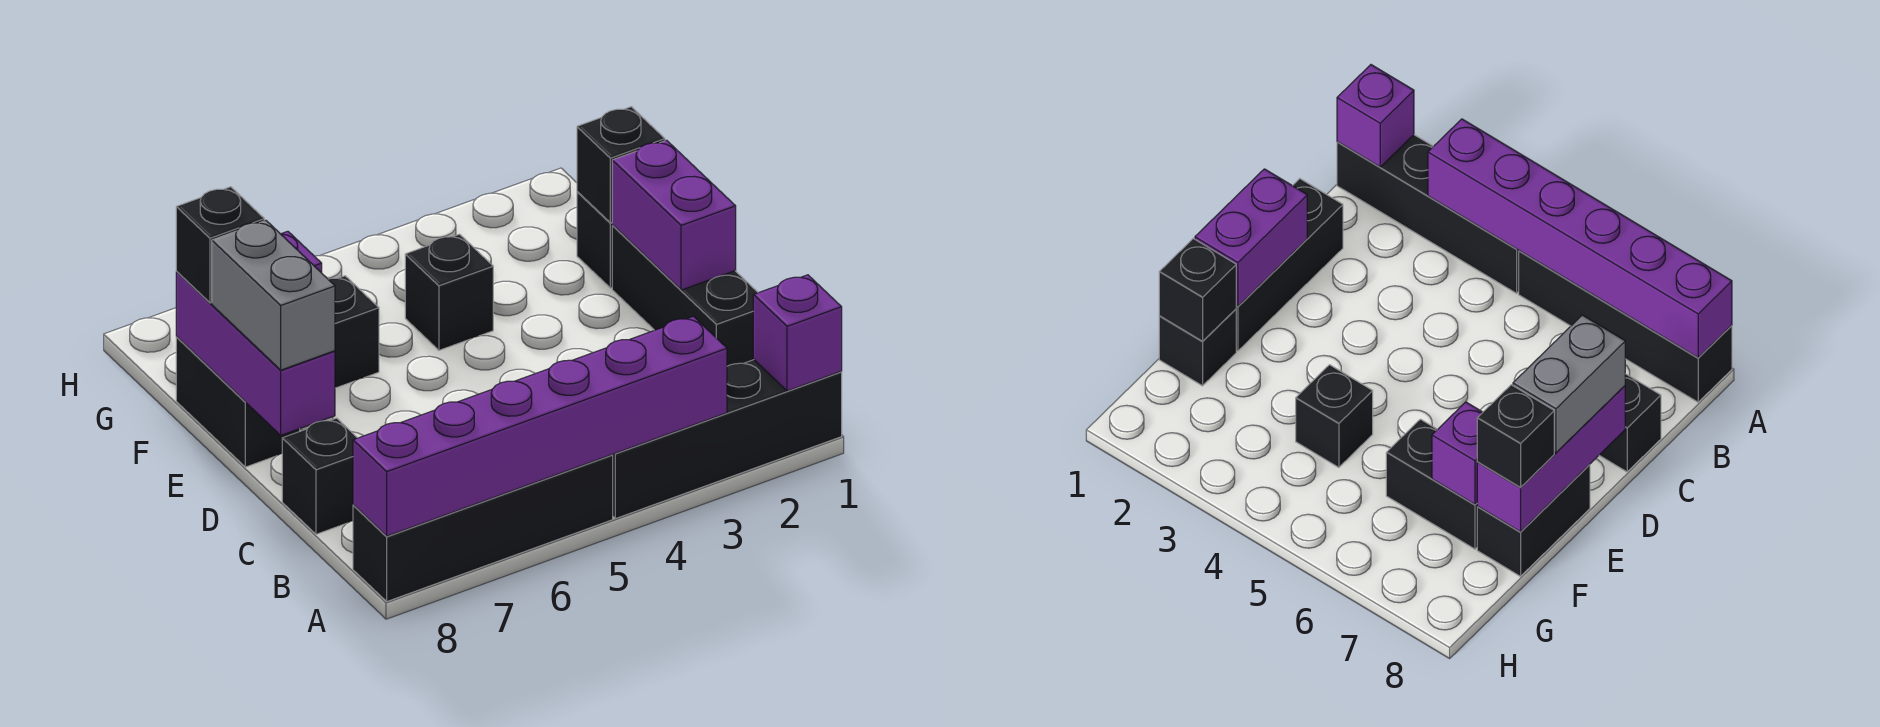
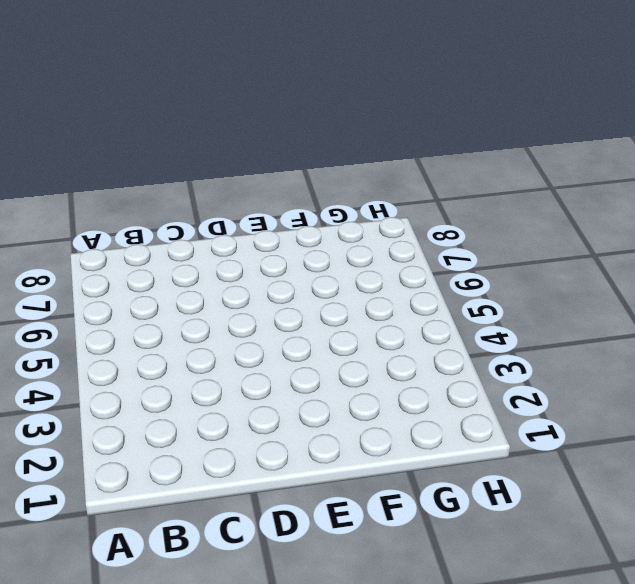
none -> black 1x4 brick [613,360,842,519]
none -> black 1x4 brick [353,455,613,601]
none -> black 1x3 brick [612,226,758,366]

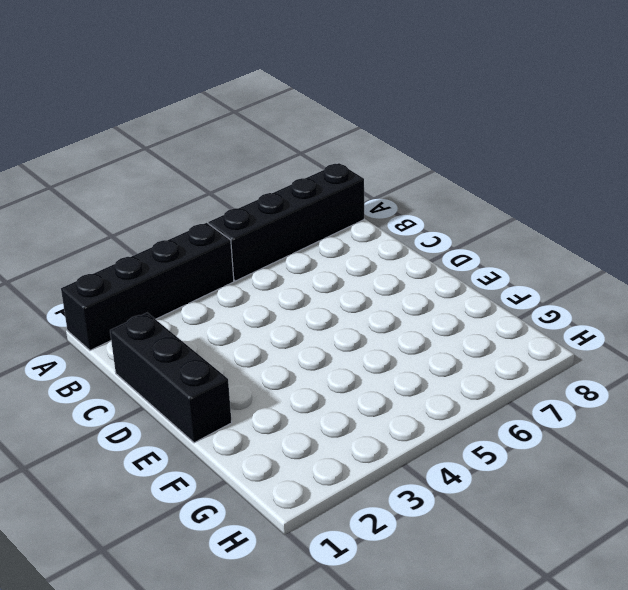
none -> black 1x1 brick [282,418,357,534]
none -> black 1x2 brick [176,337,300,467]
none -> black 1x1 brick [577,192,613,288]

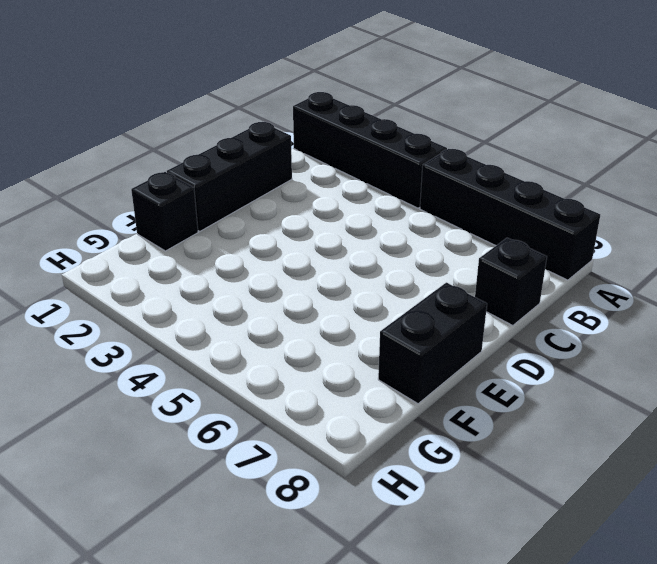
none -> black 1x1 brick [405,234,493,350]
none -> black 1x2 brick [328,276,379,388]
none -> purple 1x1 brick [753,275,842,391]

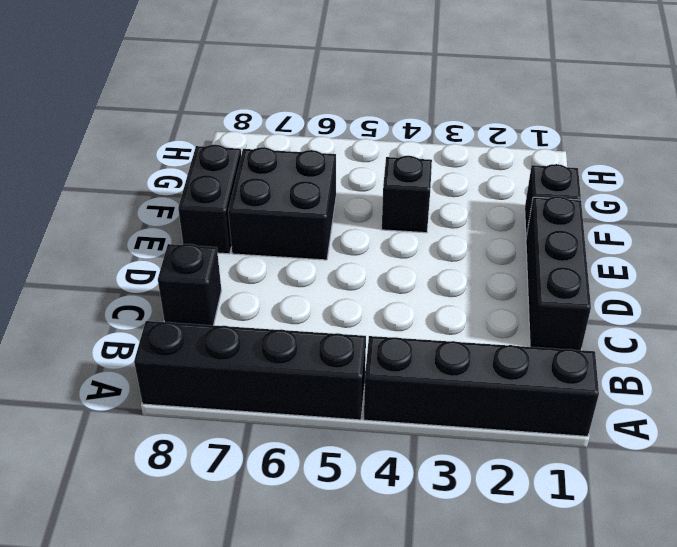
black 2x2 brick [228,147,336,260] -> black 1x2 brick [328,276,379,388]
none -> purple 1x1 brick [753,275,842,391]
none -> purple 1x6 brick [353,316,727,536]
none -> purple 1x2 brick [612,140,736,290]

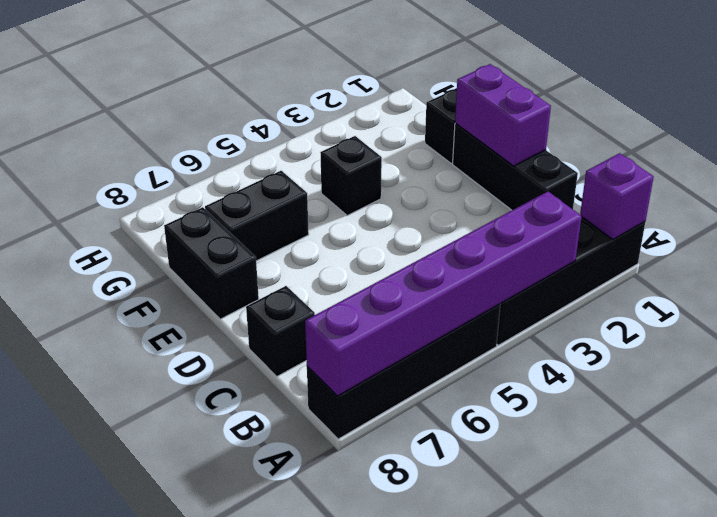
none -> purple 1x3 brick [176,272,335,435]
none -> black 1x1 brick [577,107,665,223]
none -> purple 1x1 brick [1432,402,1483,505]

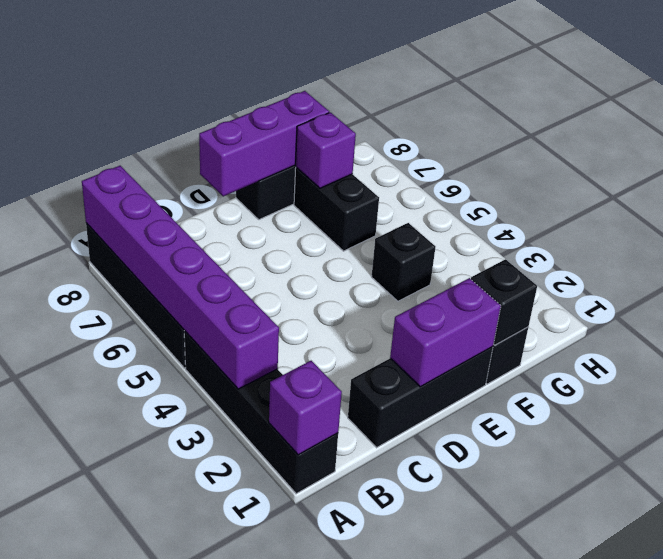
none -> black 1x1 brick [282,418,357,534]
none -> grey 1x2 brick [212,221,335,370]
none -> black 1x1 brick [176,187,264,303]

